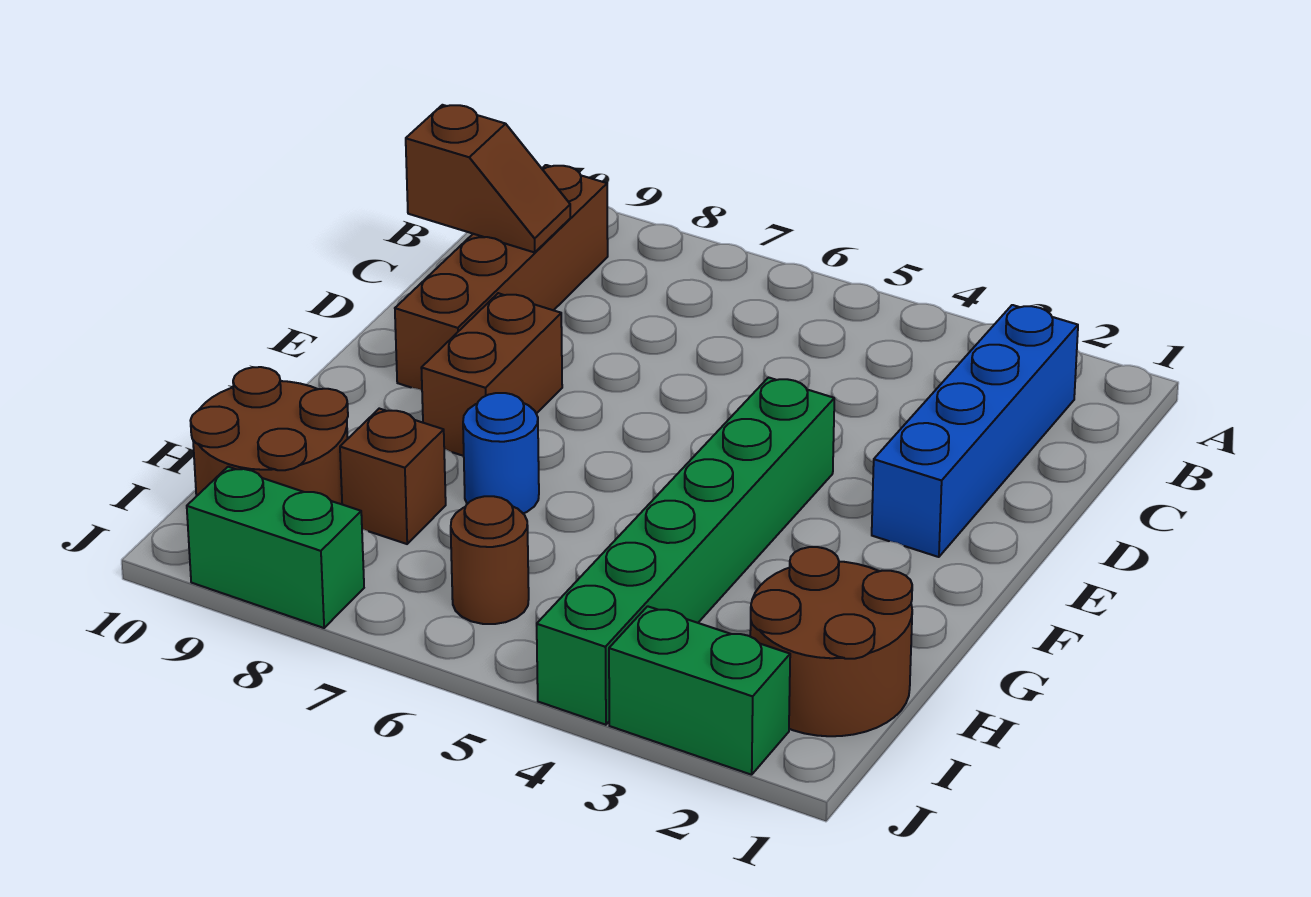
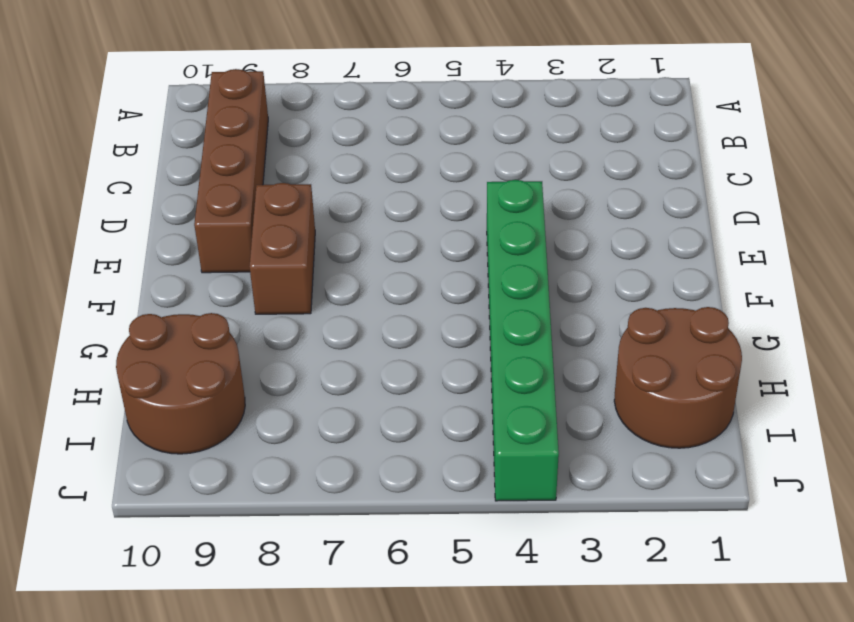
none -> blue 1x4 brick [872,305,1078,557]
none -> blue 1x1 round brick [463,393,539,513]
none -> brown 1x1 brick [340,409,446,544]

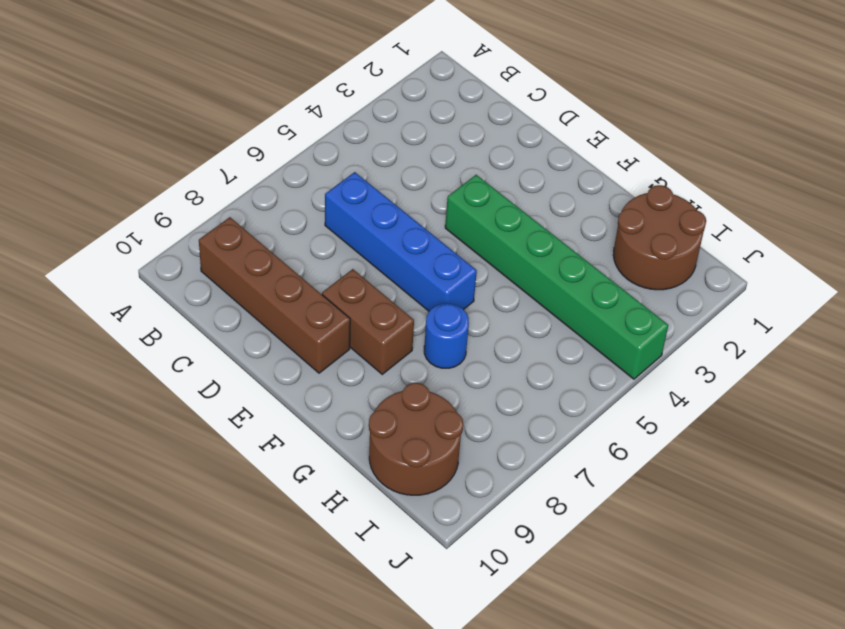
blue 1x4 brick [325,172,477,311] -> blue 1x4 brick moved to [872,305,1078,557]
none -> brown 1x1 brick [340,409,446,544]
none -> brown 1x1 round brick [451,496,529,624]
none -> green 1x2 brick [609,606,790,775]

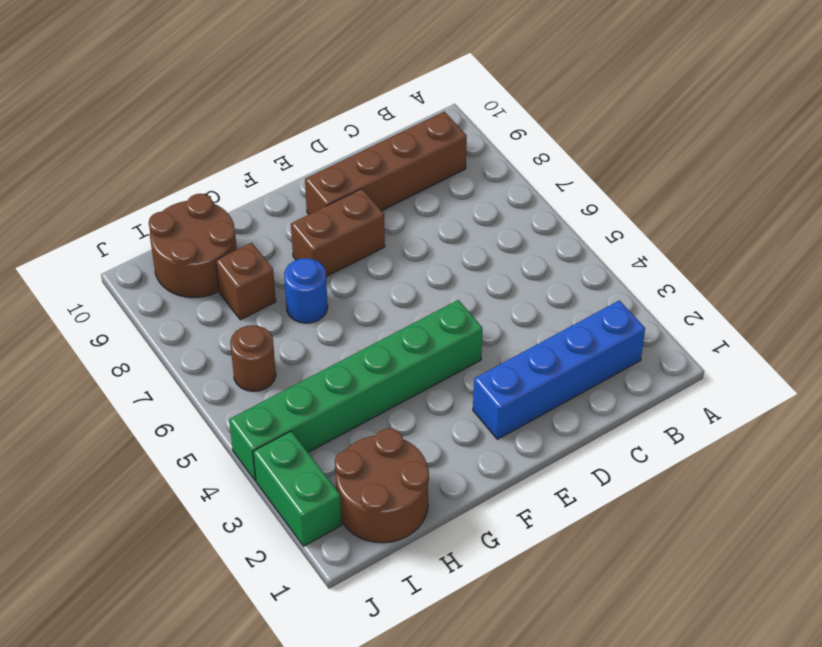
none -> green 1x2 brick [187,467,364,628]
none -> brown 1x2 slope [406,105,570,252]

